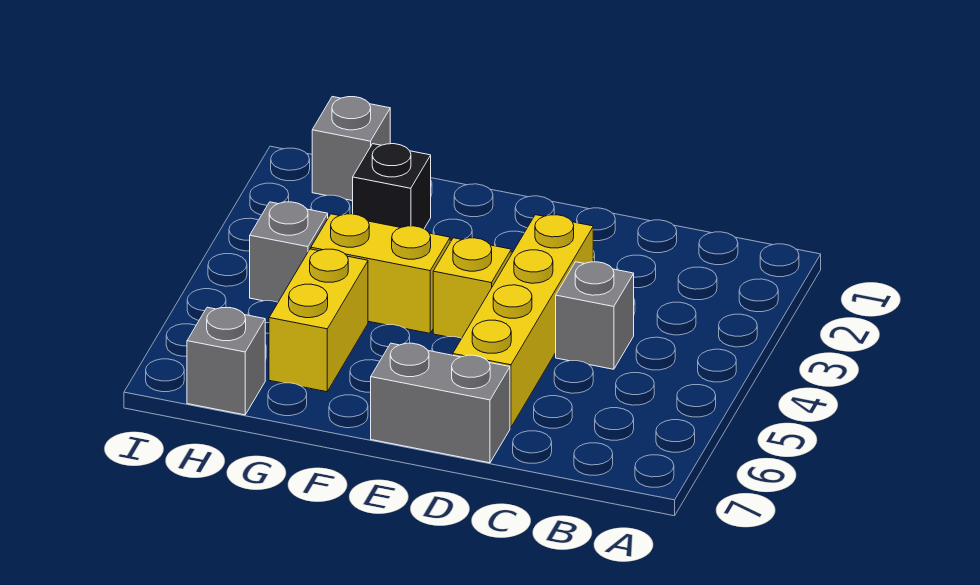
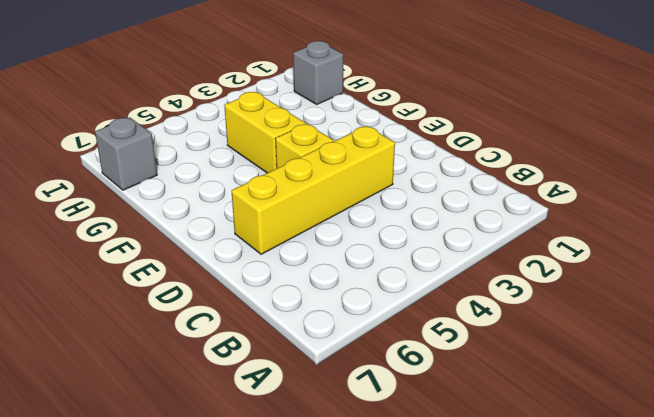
none -> grey 1x1 brick [556,262,634,369]
none -> grey 1x2 brick [371,343,510,463]

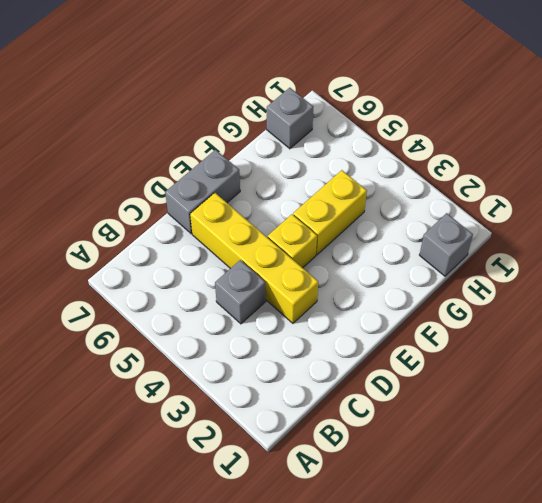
none -> black 1x1 brick [353,144,431,229]
none -> yellow 1x2 brick [269,249,368,392]

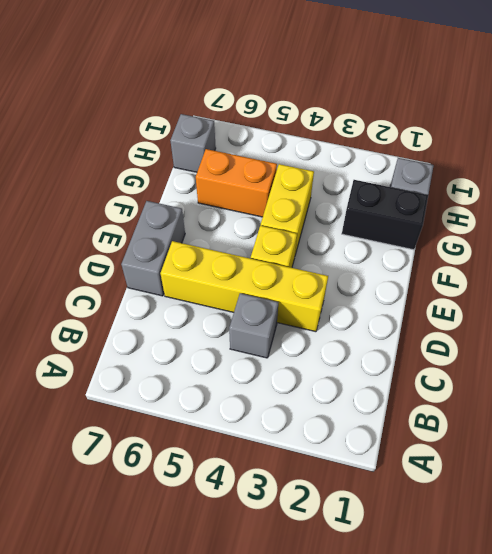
black 1x2 brick [342,180,428,250] -> black 1x1 brick [353,144,431,229]
orange 1x2 brick [196,149,277,217] -> yellow 1x2 brick [269,249,368,392]
none -> grey 1x1 brick [250,202,328,302]

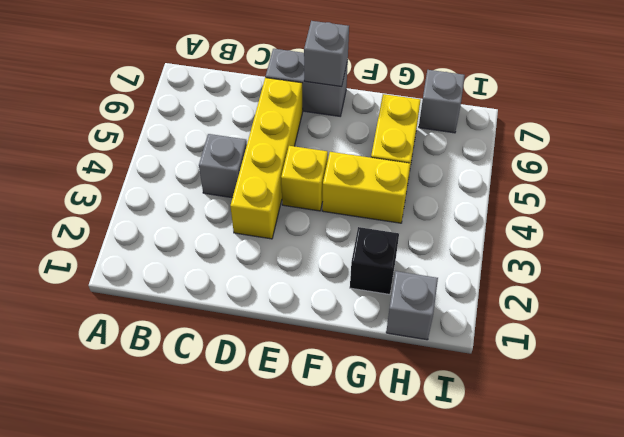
grey 1x1 brick [304,21,349,87] -> grey 1x1 brick moved to [250,202,328,302]

